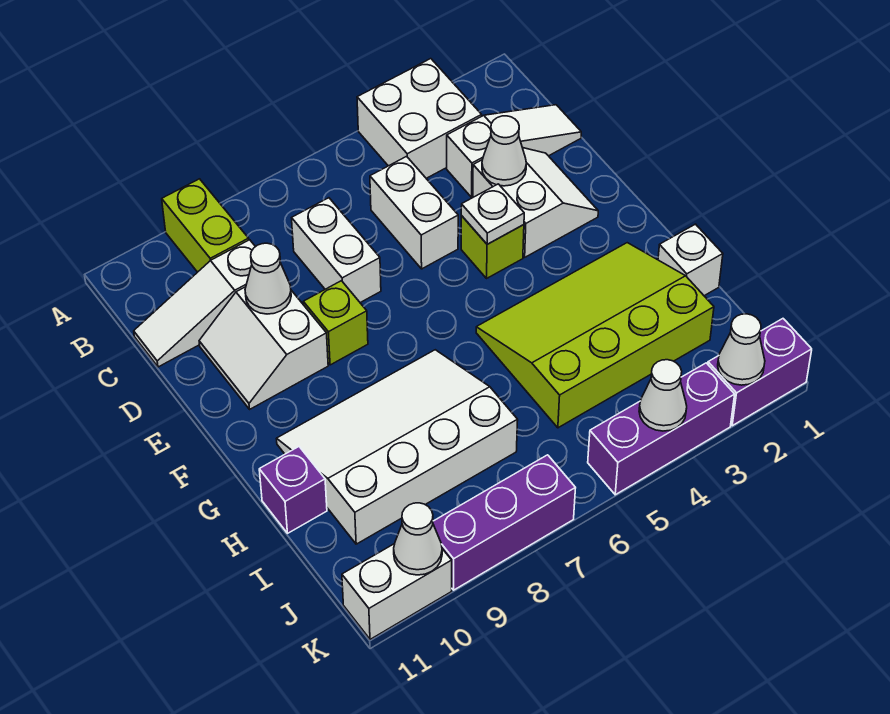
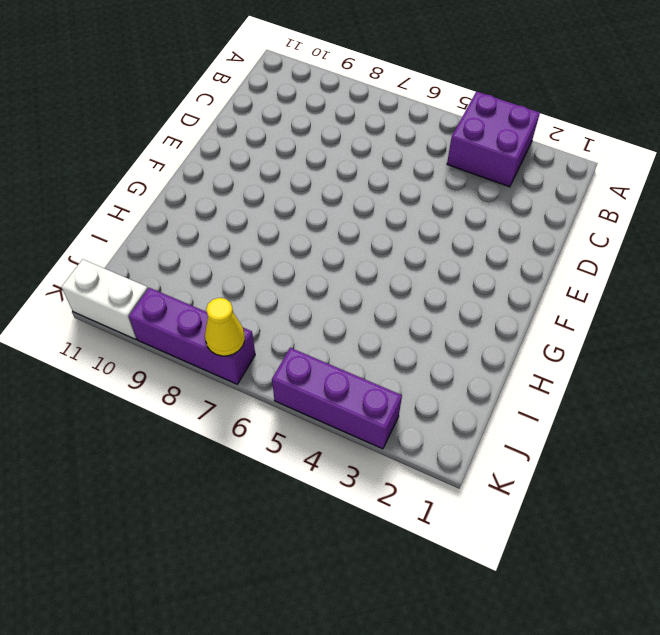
purple 2x2 brick [447,91,540,187] -> white 2x2 brick [357,59,482,178]
yellow 1x1 cone [205,298,245,356] -> none
none -> lime 1x2 brick [162,179,249,272]
none -> white 1x3 slope [447,105,581,197]
none -> white 1x2 brick [370,156,458,269]

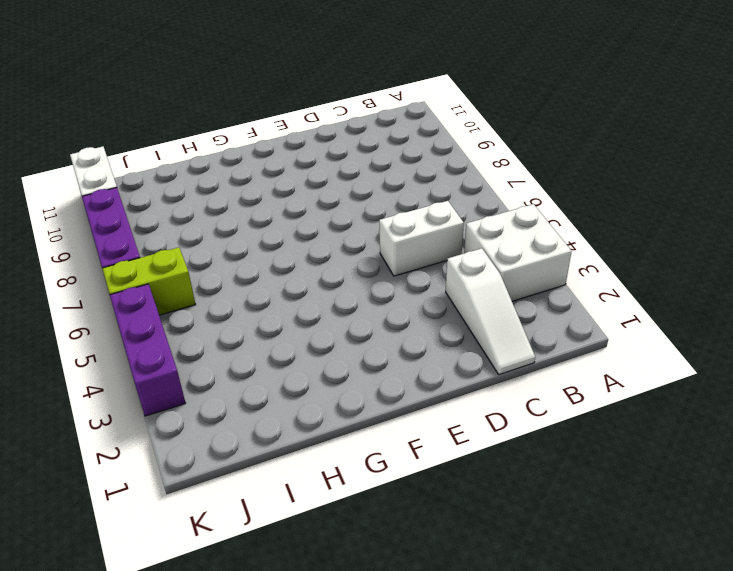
lime 1x2 brick [102,247,196,315] -> lime 1x2 brick moved to [162,179,249,272]
none -> white 1x2 brick [292,198,381,303]
none -> white 1x3 slope [134,240,255,367]
none -> white 2x2 slope [473,148,598,257]

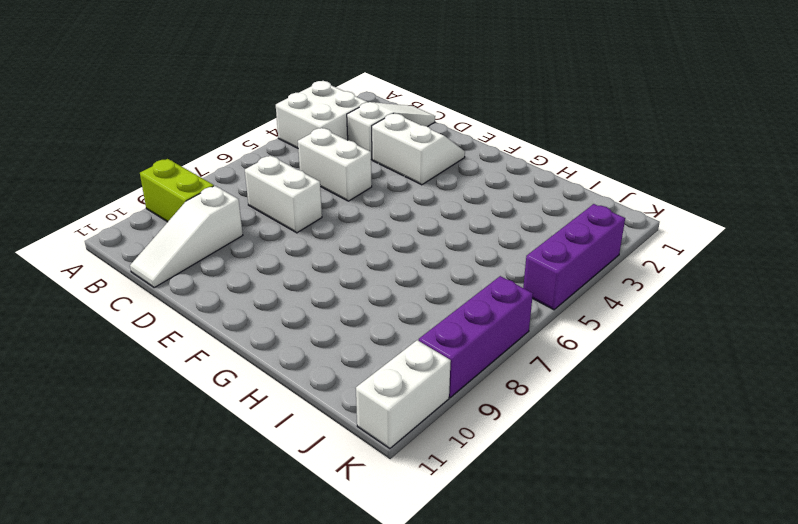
none -> white 2x2 slope [199,287,328,409]
none -> lime 1x1 brick [461,216,524,278]
none -> lime 1x1 brick [303,281,368,365]

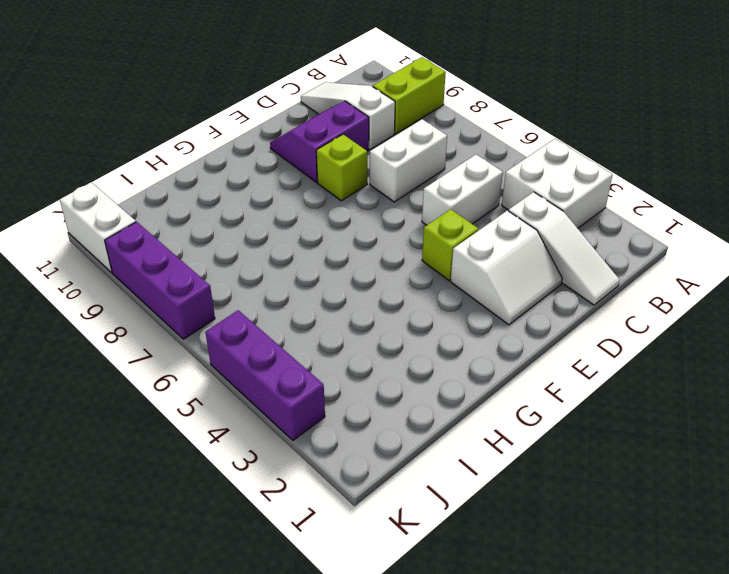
purple 2x2 slope [270,101,369,182] -> white 2x2 slope [199,287,328,409]
none -> lime 3x4 slope [476,243,714,428]
none -> white 3x4 slope [277,350,518,544]
none -> white 1x1 brick [658,224,723,296]

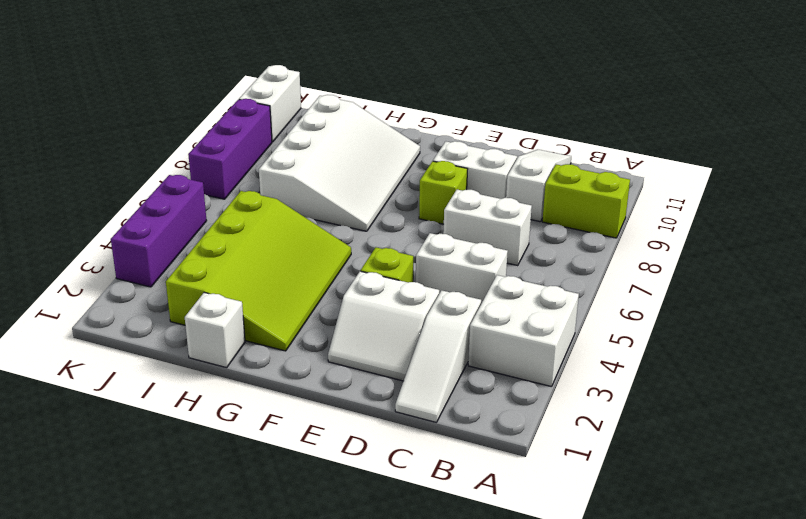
none -> purple 1x1 brick [259,447,327,533]
none -> purple 1x2 brick [708,319,812,426]
none -> white 1x1 cone [482,116,526,186]

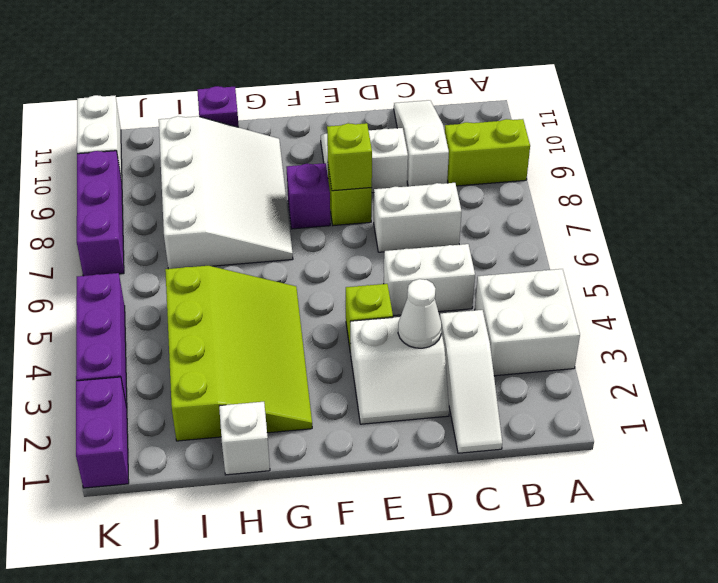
lime 1x1 brick [327,123,372,191] -> none
purple 1x1 brick [287,163,330,229] -> none
none -> white 1x1 cone [245,243,291,314]
none -> white 1x1 plate [461,184,524,244]
none -> white 1x1 cone [718,314,765,385]

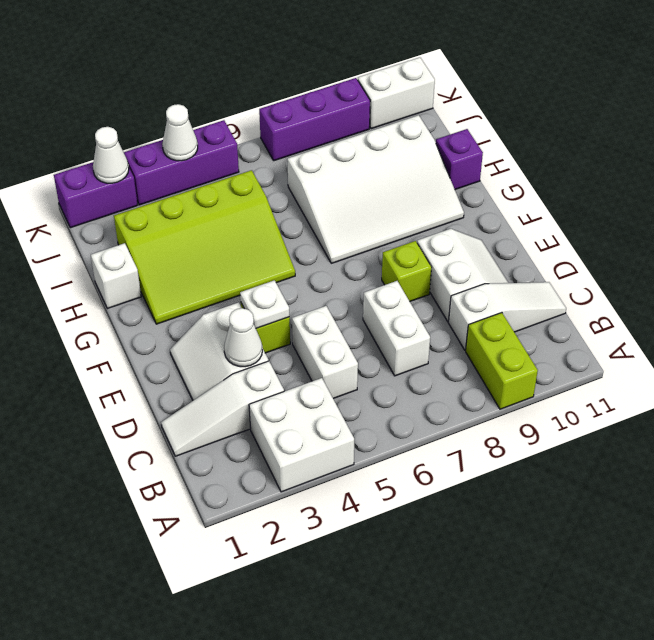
none -> white 1x1 cone [245,243,291,314]
none -> white 1x1 cone [394,503,442,575]

